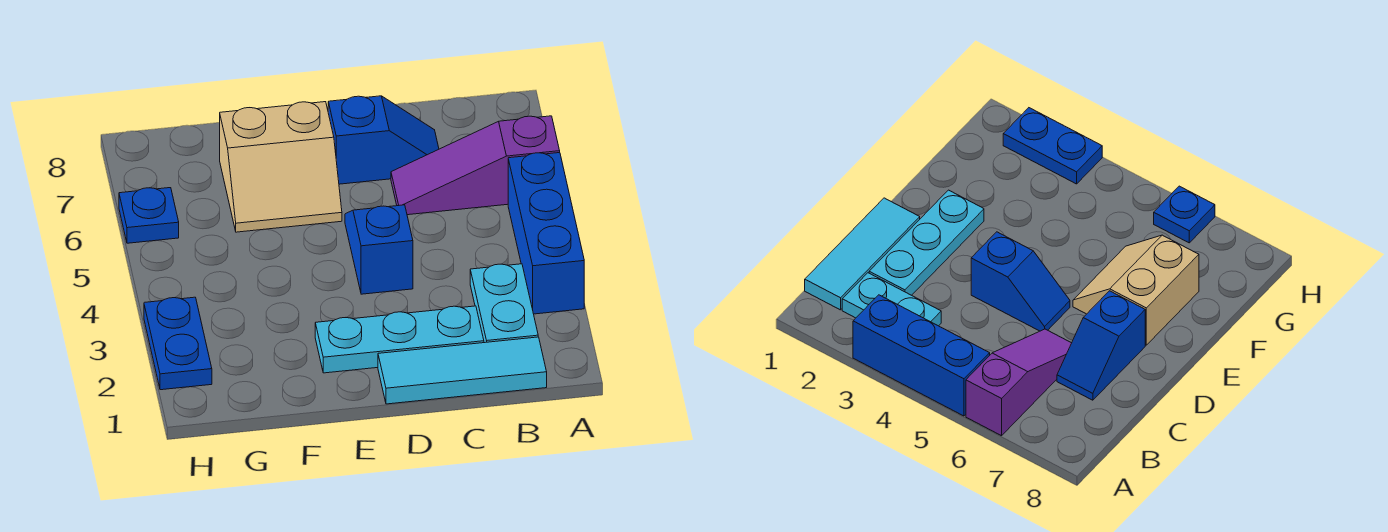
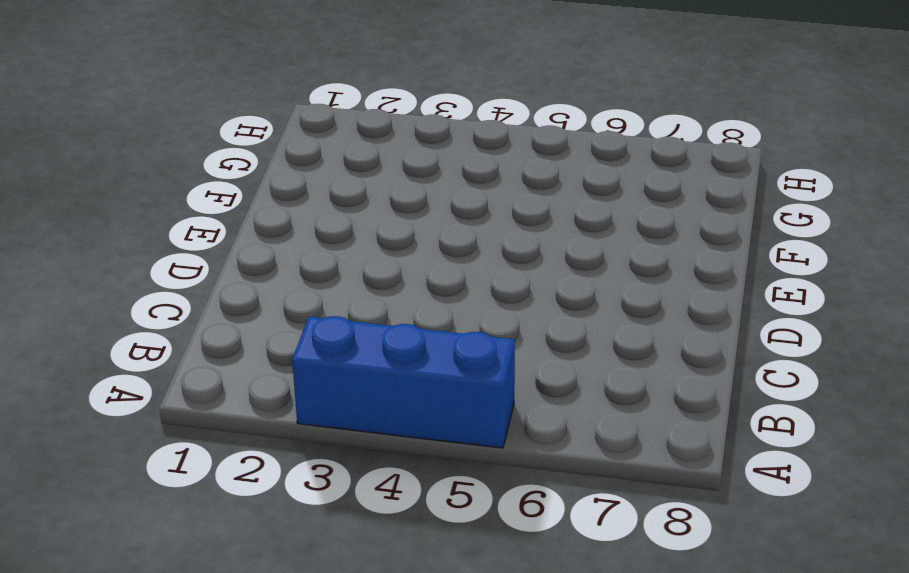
none -> purple 1x3 slope [391,116,560,215]
none -> cyan 1x3 tile [378,337,547,404]

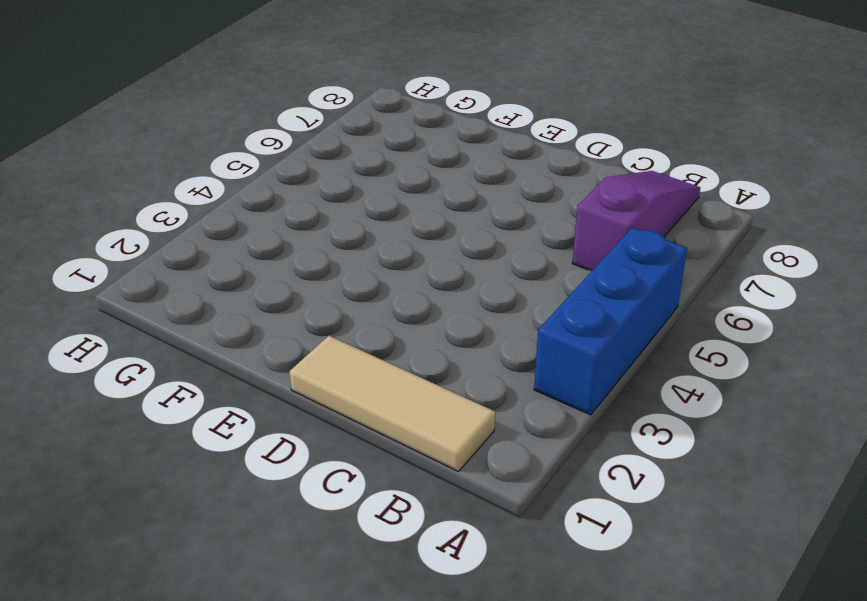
tan 1x3 tile [290,336,495,472] -> cyan 1x3 tile [378,337,547,404]
purple 1x3 slope [572,171,700,271] -> purple 1x3 slope turned to [391,116,560,215]
none -> cyan 1x2 plate [470,264,538,343]
none -> cyan 1x3 plate [315,306,484,373]

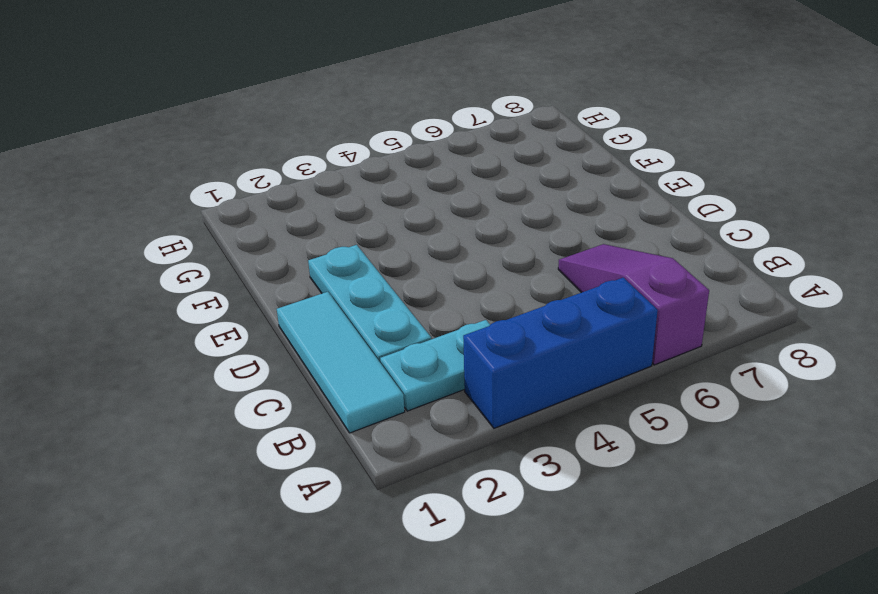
none -> blue 1x2 slope [328,96,439,184]
none -> blue 1x2 slope [345,205,413,294]

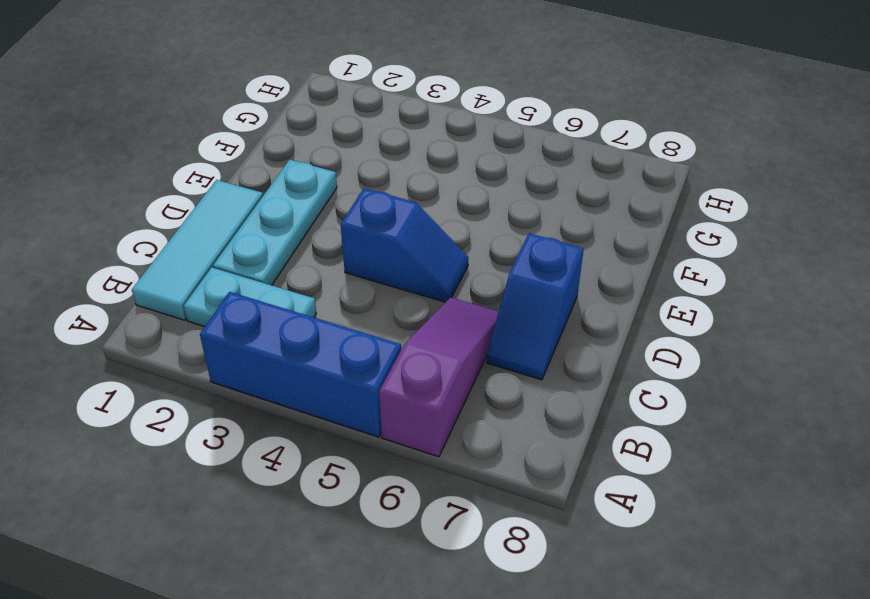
none -> tan 2x2 slope [220,102,342,232]
none -> blue 1x2 plate [144,297,212,390]

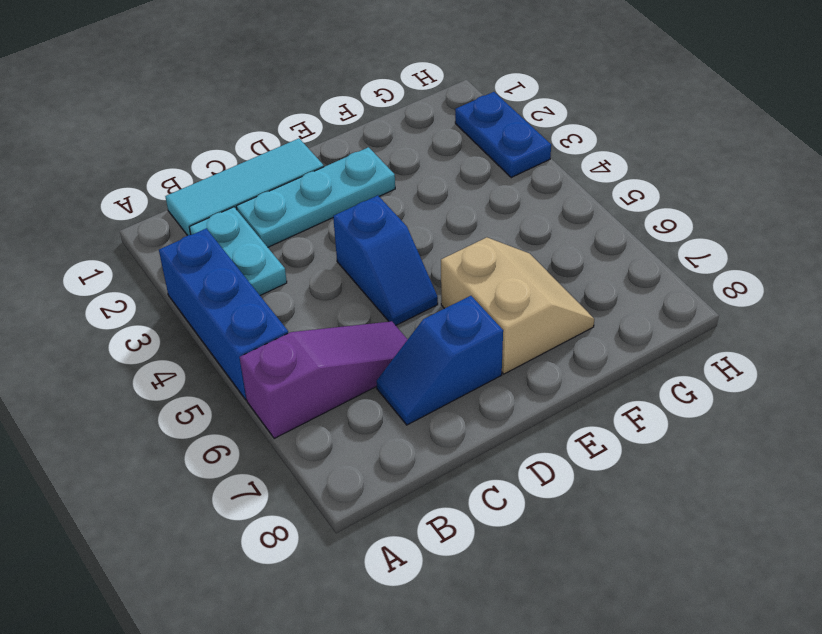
tan 2x2 slope [441,237,594,374] -> tan 2x2 slope turned to [220,102,342,232]
none -> blue 1x1 plate [119,188,179,243]

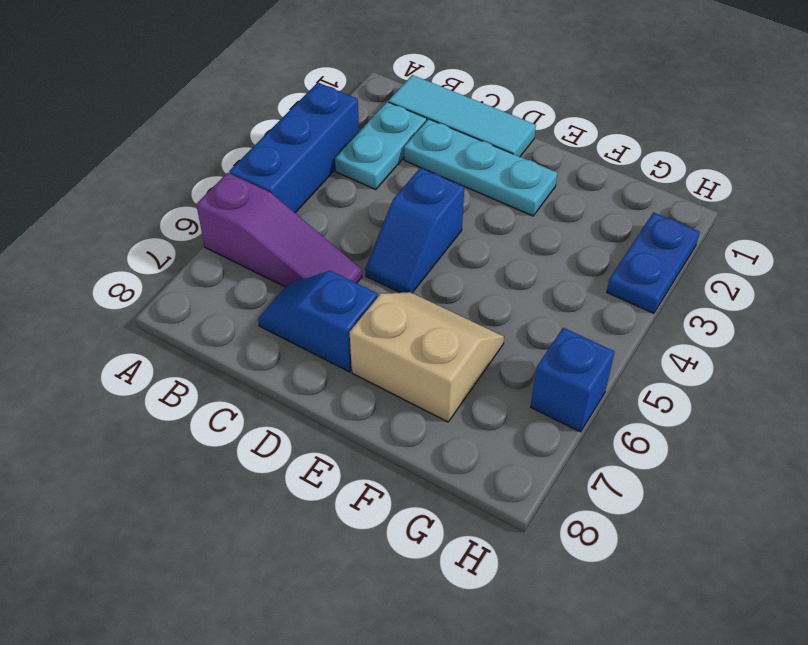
blue 1x1 brick [531,328,615,432] -> blue 1x1 plate [119,188,179,243]

